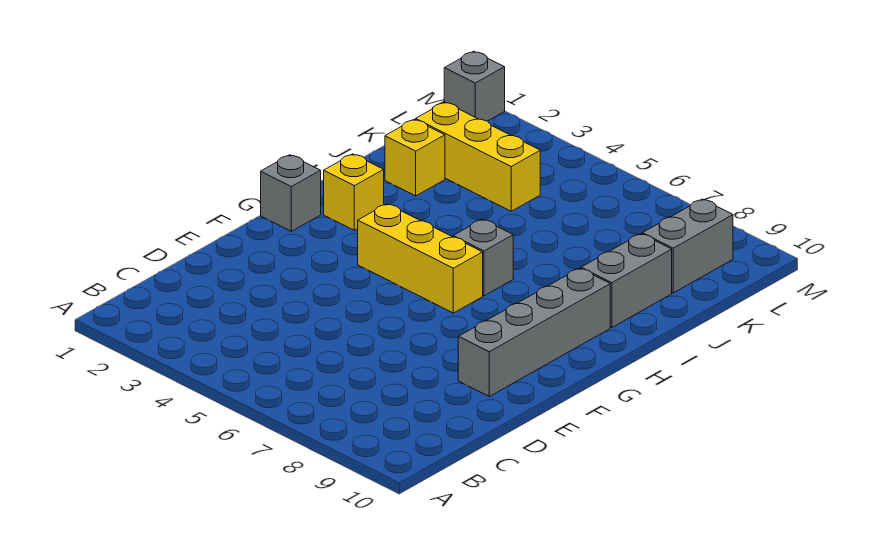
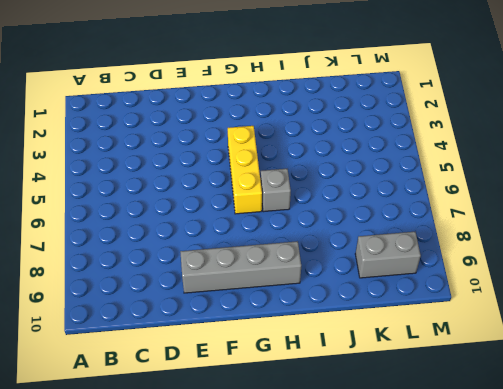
none -> grey 1x1 brick [261,155,321,231]
none -> yellow 1x1 brick [324,154,384,230]

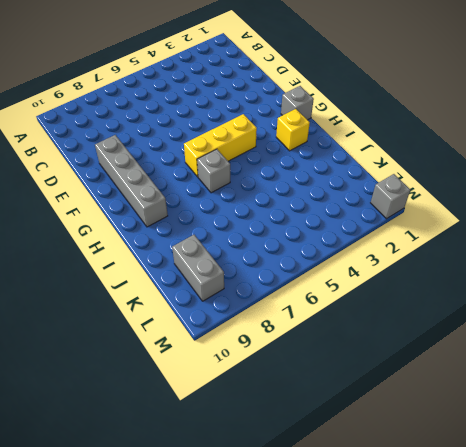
none -> grey 1x2 brick [581,234,672,327]
none -> yellow 1x1 brick [385,120,445,196]

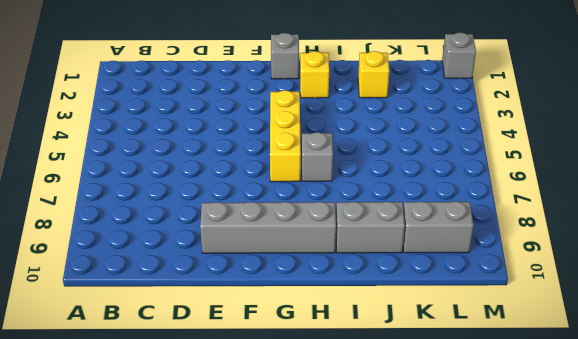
none -> yellow 1x3 brick [416,102,540,211]

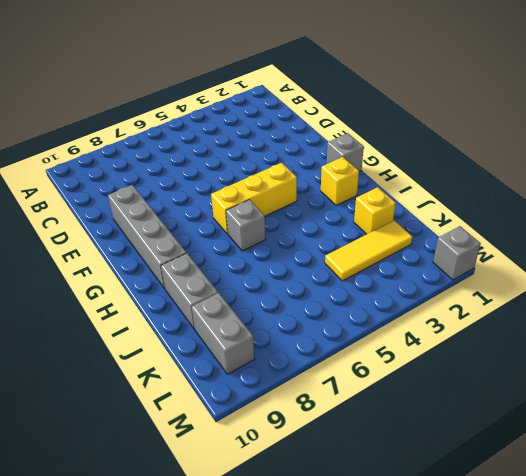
yellow 1x3 tile [325,220,412,281] -> yellow 1x3 brick [416,102,540,211]

